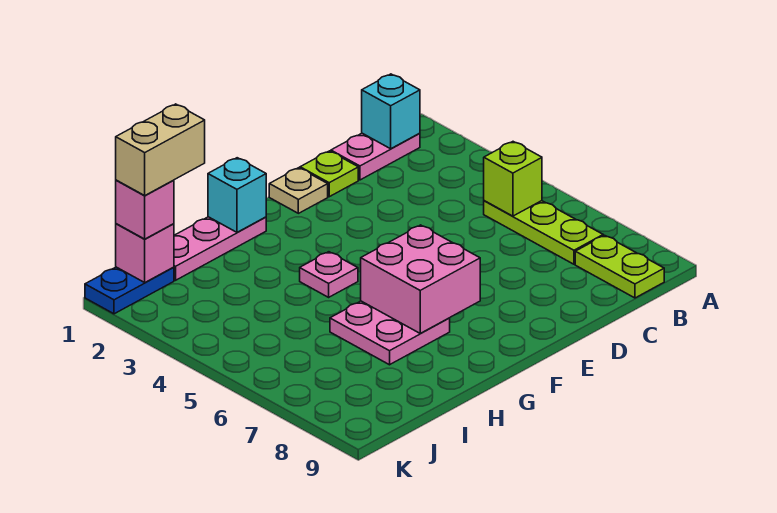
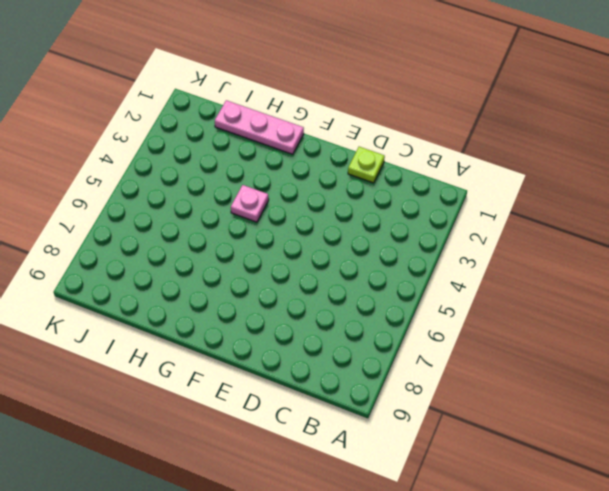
none -> pink 1x2 plate [331,133,420,180]
none -> lime 1x3 plate [484,201,603,264]
none -> lime 1x2 plate [575,235,664,298]

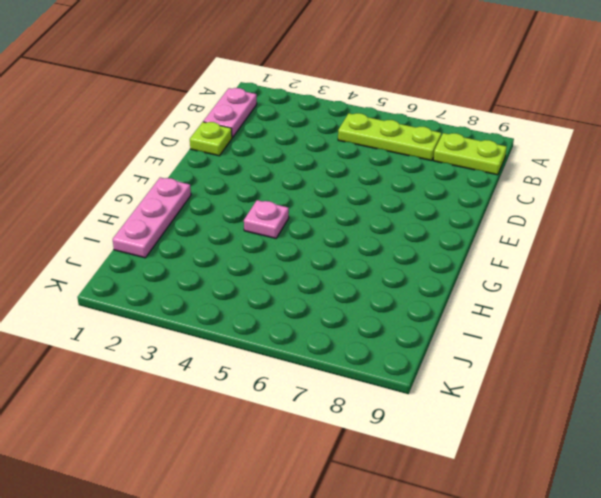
none -> tan 1x1 plate [269,168,328,213]
none -> pink 2x2 plate [330,301,450,365]
none -> blue 1x2 plate [85,267,174,314]

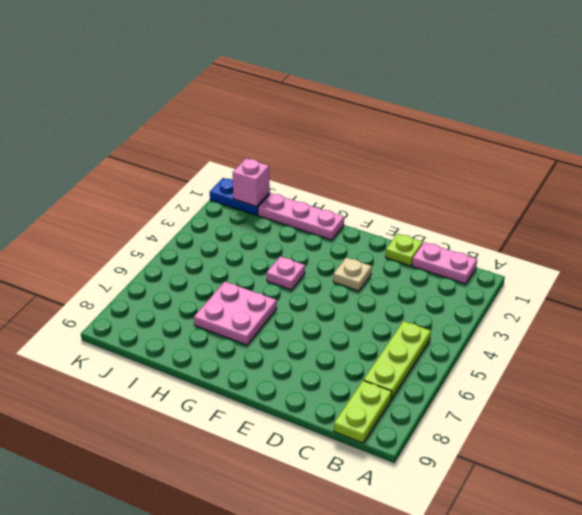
tan 1x1 plate [333,258,372,291] -> tan 1x1 plate moved to [269,168,328,213]
none -> cyan 1x1 brick [362,74,420,149]
none -> lime 1x1 brick [484,142,542,216]
none -> pink 2x2 brick [361,225,480,334]

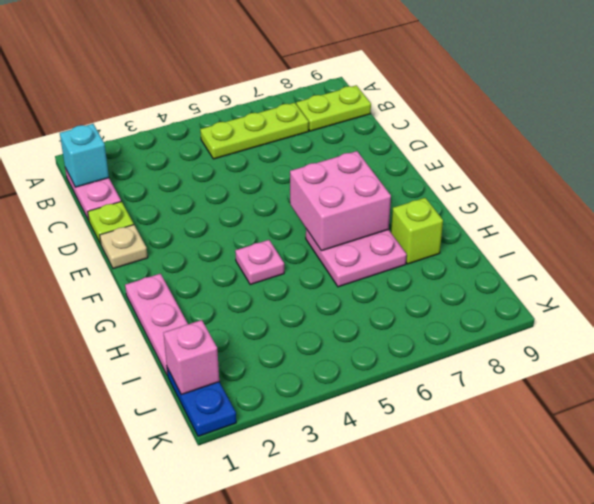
lime 1x1 brick [391,198,443,264] -> lime 1x1 brick moved to [484,142,542,216]
none -> cyan 1x1 brick [208,158,266,232]
none -> pink 1x1 brick [116,180,174,239]
none -> tan 1x2 brick [116,104,205,195]

